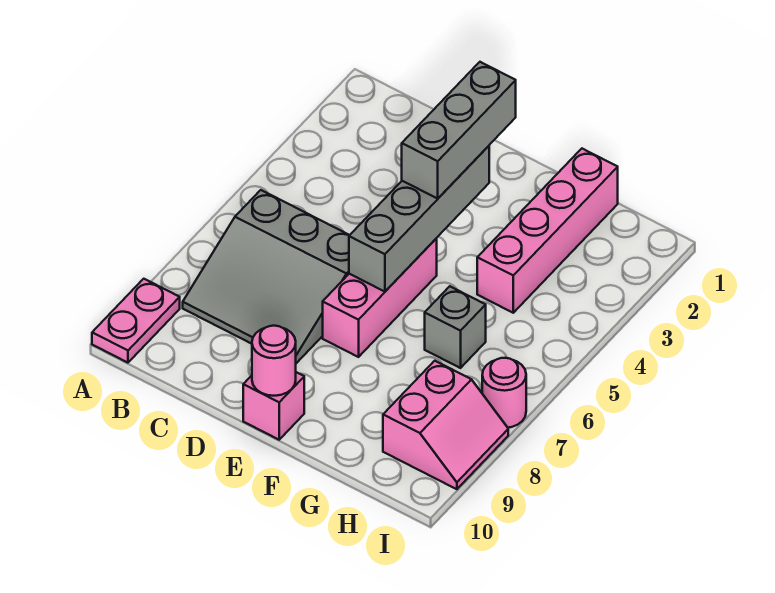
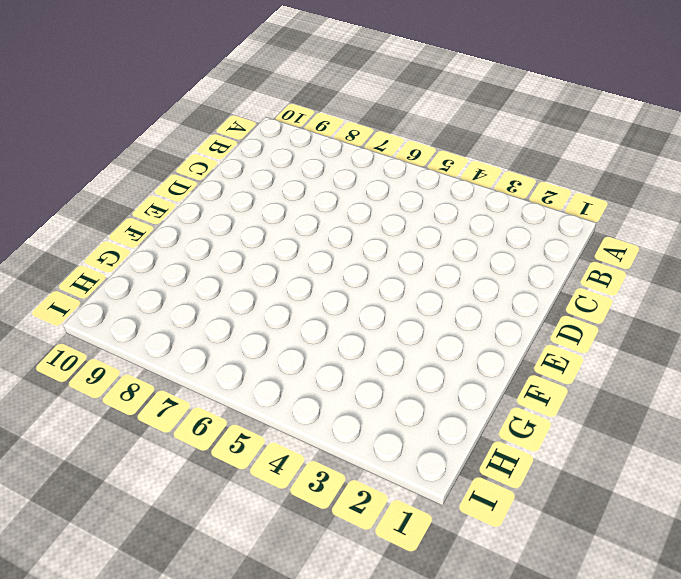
none -> pink 1x2 plate [92,279,180,363]
none -> grey 3x3 slope [183,190,349,363]

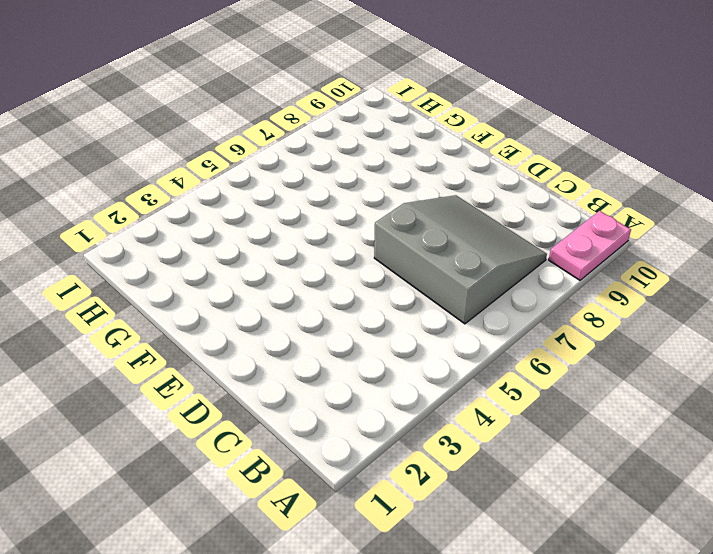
none -> pink 1x3 brick [323,239,437,357]
none -> pink 1x1 brick [243,372,304,440]

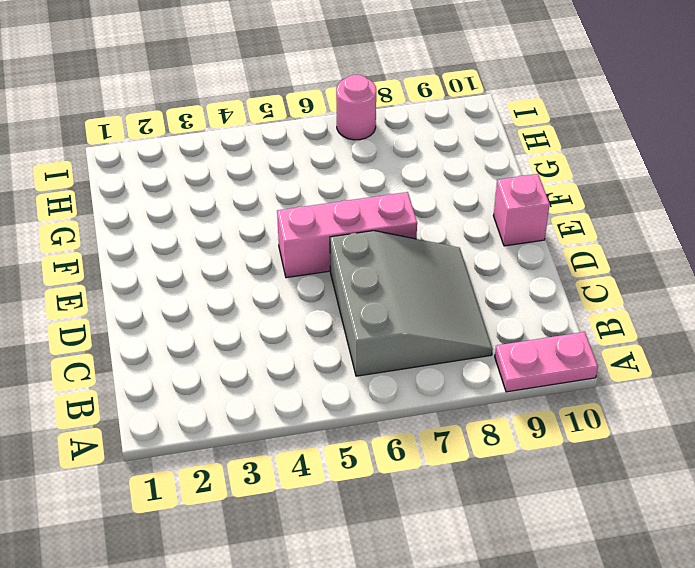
none -> pink 1x4 brick [477,149,618,313]
none -> grey 1x1 brick [425,286,486,368]

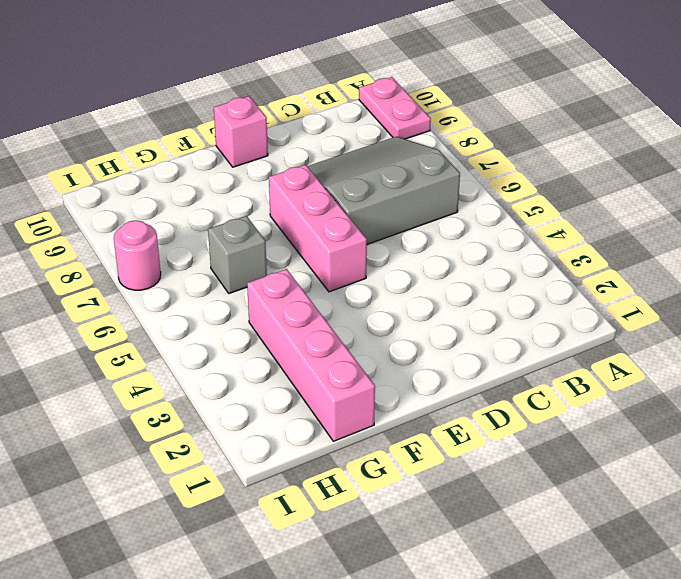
none -> pink 2x2 slope [383,361,508,489]
none -> grey 1x4 brick [349,146,489,292]

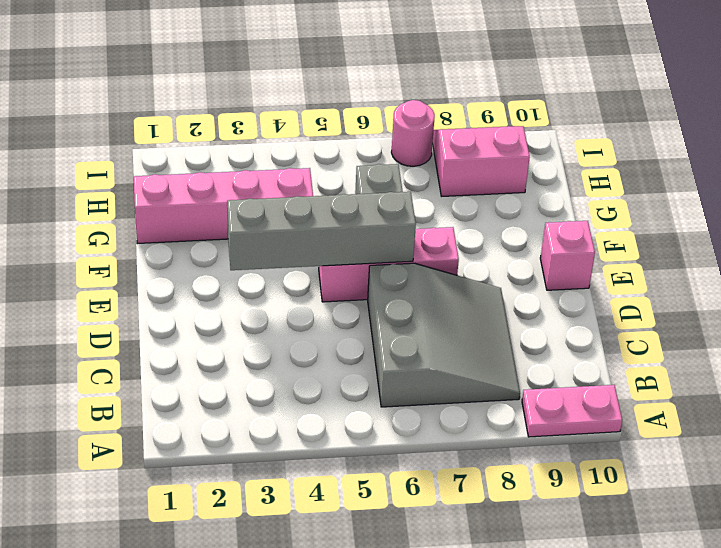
none -> pink 1x1 round brick [252,326,296,396]
none -> grey 1x3 brick [402,62,516,199]

